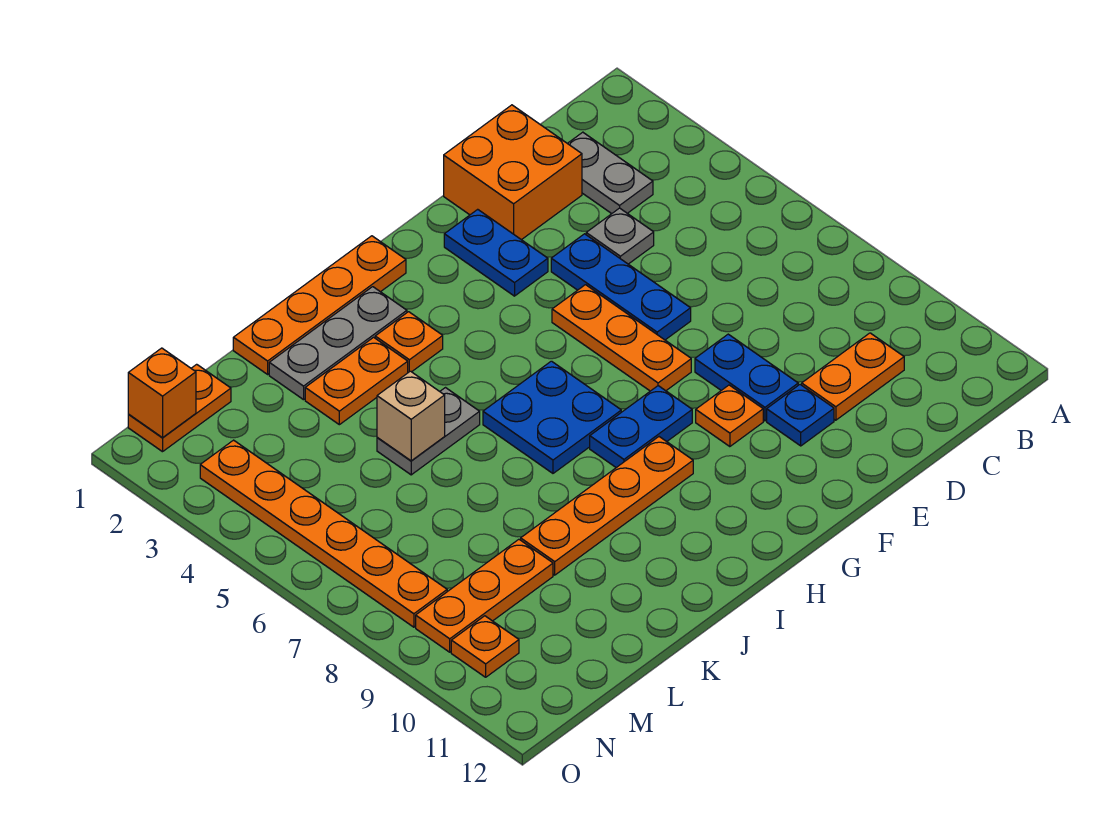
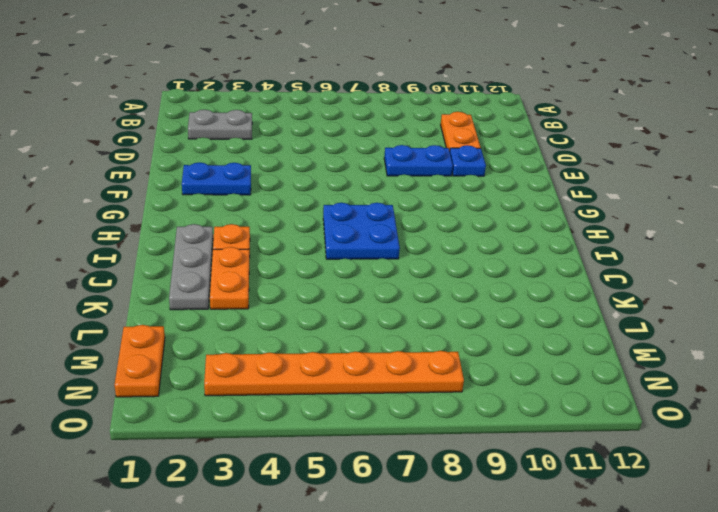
none -> orange 2x2 brick [444,105,582,240]
none -> grey 1x1 plate [586,208,654,264]
none -> blue 1x3 plate [551,234,691,340]

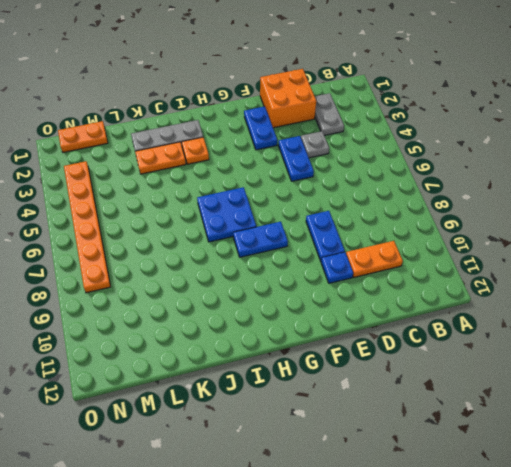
blue 1x2 plate [278,136,314,181] -> blue 1x3 plate [551,234,691,340]
none -> orange 1x3 plate [552,285,691,391]
none -> orange 1x1 plate [696,385,763,447]
none -> orange 1x4 plate [233,236,406,374]

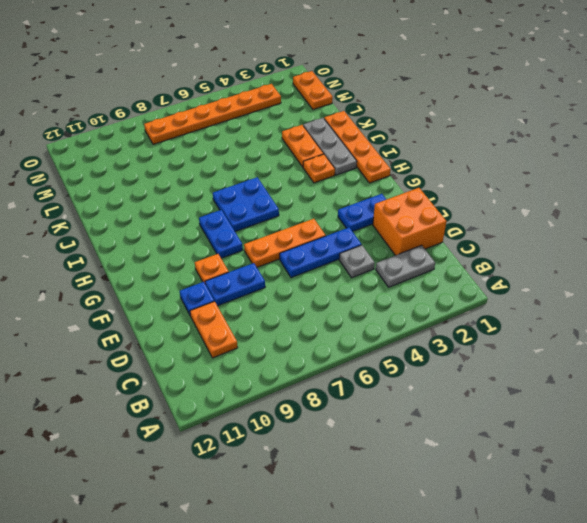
none -> orange 1x4 plate [521,437,693,575]
none -> grey 1x2 plate [377,388,480,475]
none -> orange 1x3 plate [416,539,553,652]

